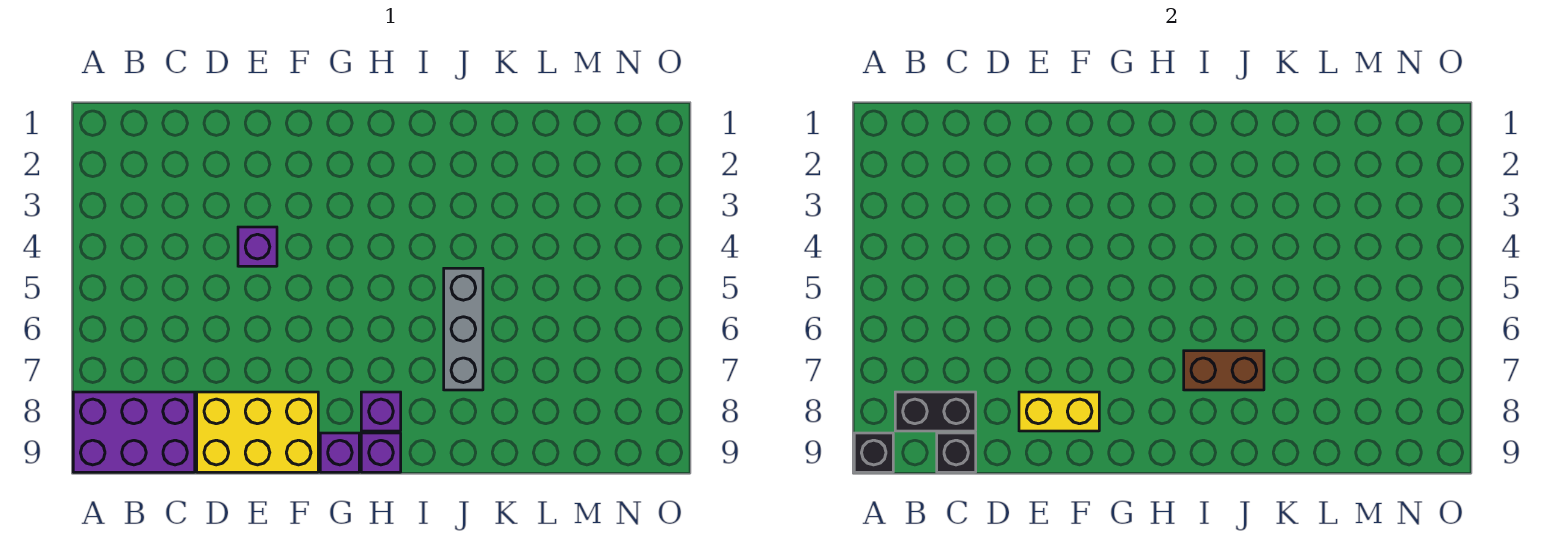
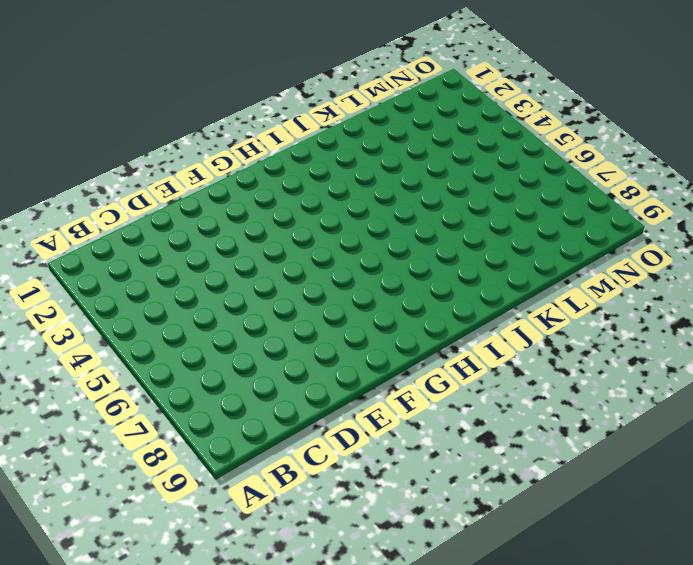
none -> purple 2x3 brick [73,392,195,472]
none -> yellow 2x3 brick [197,392,318,472]
none -> purple 1x1 brick [238,227,277,266]

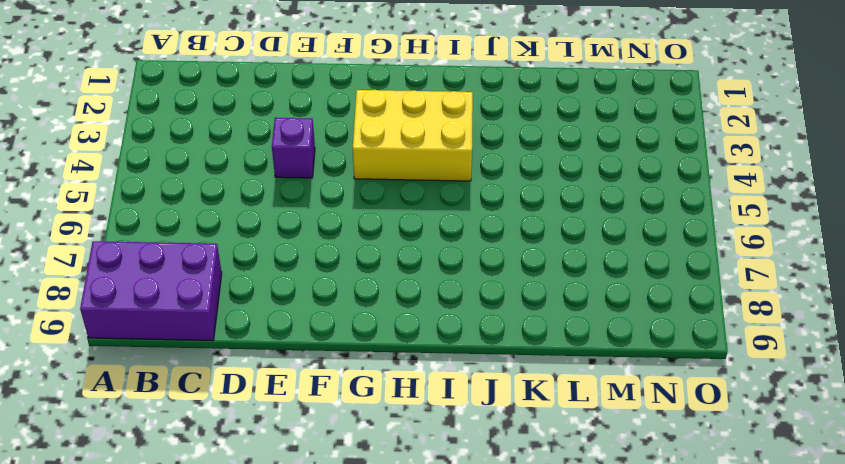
yellow 2x3 brick [353,90,473,181] -> yellow 2x3 brick moved to [197,392,318,472]
none -> purple 1x1 brick [320,433,359,472]
none -> purple 1x1 brick [361,392,401,431]
none -> purple 1x1 brick [361,433,401,472]

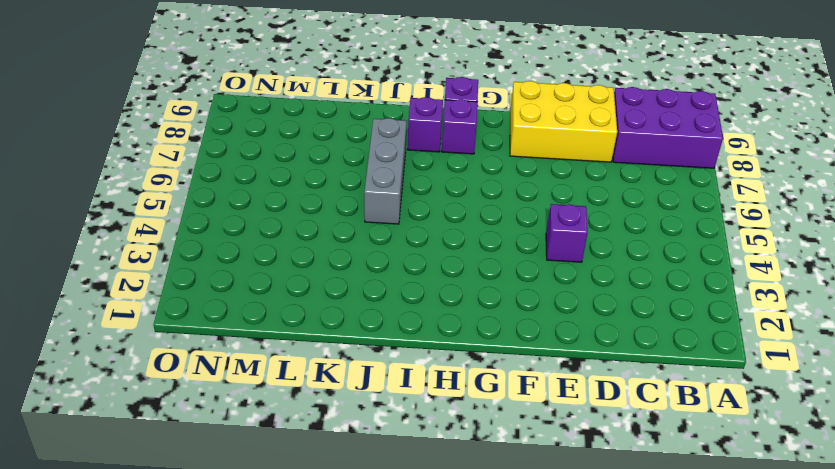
purple 1x1 brick [407,97,443,152] -> purple 1x1 brick moved to [320,433,359,472]
none -> black 1x1 brick [854,433,893,472]
none -> black 1x2 brick [895,392,976,431]
none -> black 1x1 brick [937,433,976,472]

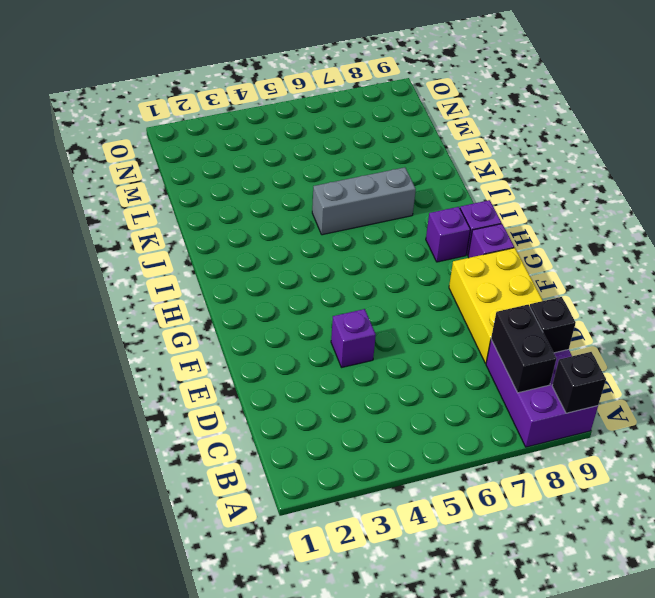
none -> yellow 1x2 brick [1019,392,1099,431]
none -> brown 1x2 brick [1184,351,1264,390]

